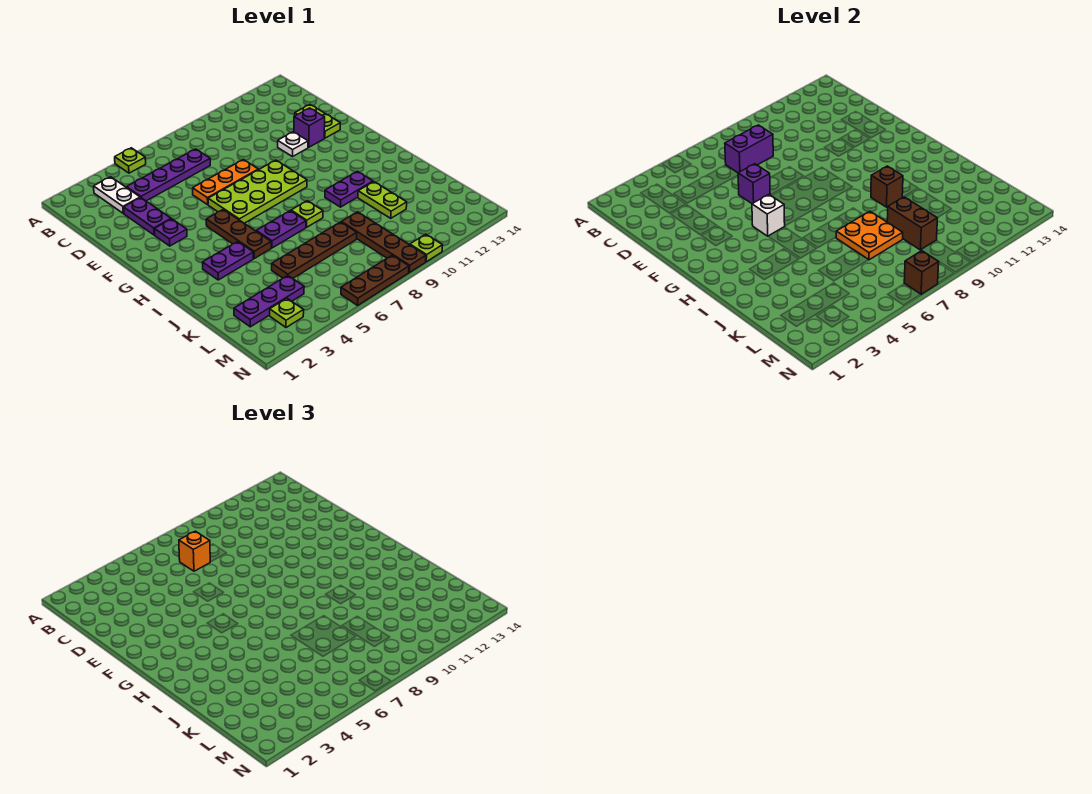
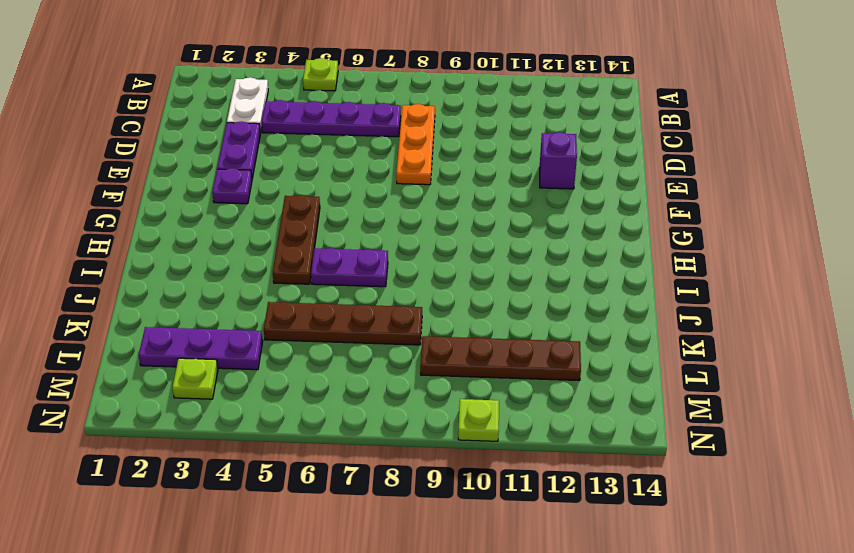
orange 1x3 plate [396,104,435,185] -> orange 1x3 plate turned to [193,160,258,205]
brown 1x4 plate [420,336,581,381] -> brown 1x4 plate turned to [342,212,426,272]
none -> lime 1x2 plate [295,105,340,138]
none -> white 1x1 plate [278,132,308,157]
none -> lime 2x4 plate [208,160,307,223]
none -> purple 1x2 plate [203,241,253,280]

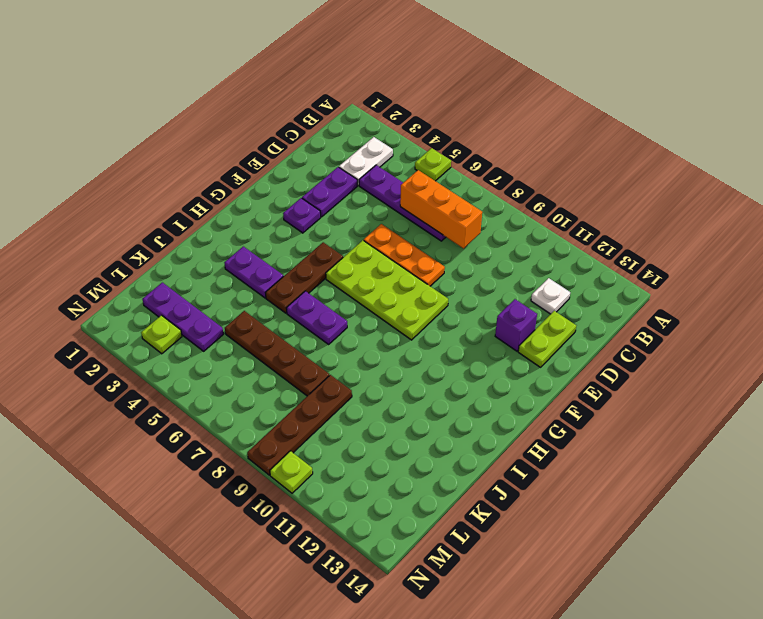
orange 1x3 brick [400,170,482,248] -> purple 1x2 brick [725,125,773,173]
white 1x1 plate [531,278,570,314] -> white 1x1 plate moved to [278,132,308,157]
none -> lime 1x1 plate [291,201,323,227]
none -> purple 1x2 plate [325,171,373,207]
none -> lime 1x2 plate [358,182,407,218]
none -> brown 1x3 plate [341,255,409,305]

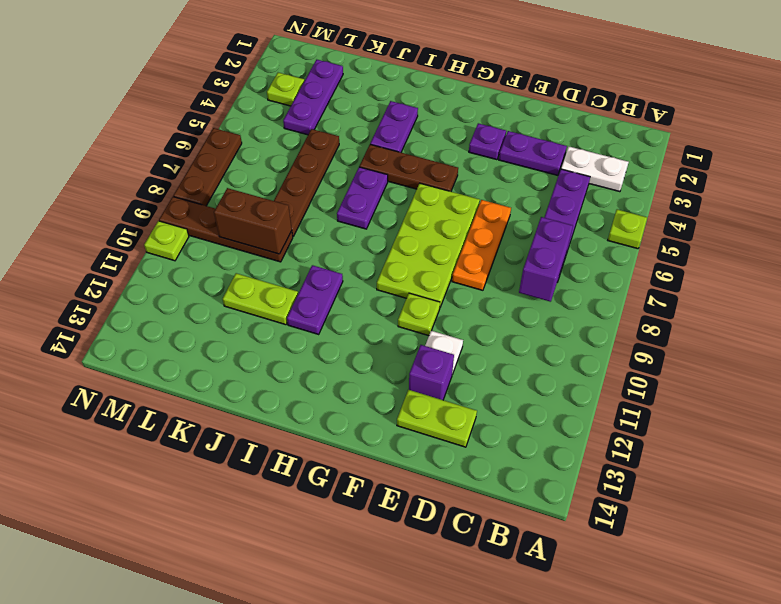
lime 1x1 plate [398,293,440,336] -> lime 1x1 plate moved to [291,201,323,227]
none -> purple 1x1 brick [738,164,770,204]
none -> white 1x1 brick [752,195,785,236]
none -> brown 1x1 brick [871,166,903,207]
none -> orange 2x2 plate [836,211,903,260]

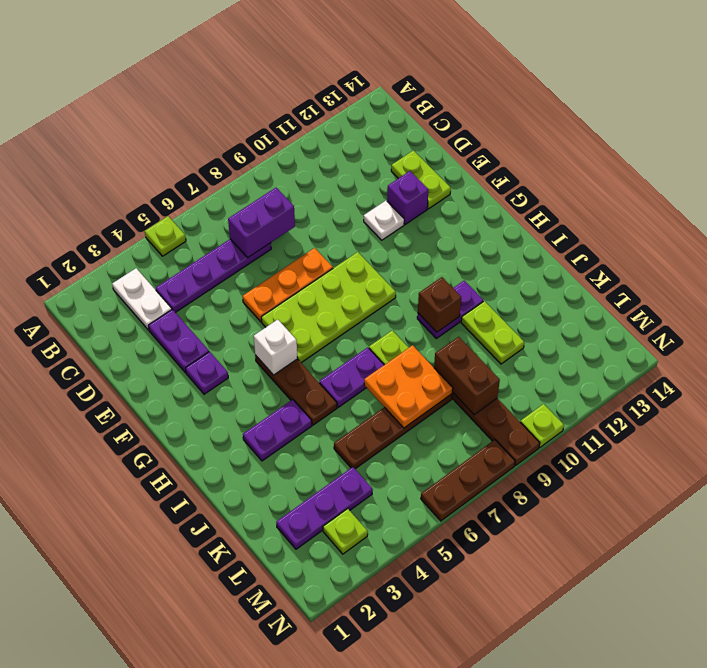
none -> purple 1x1 brick [738,164,770,204]
none -> brown 1x1 brick [904,251,939,294]
none -> orange 1x1 brick [179,531,210,571]

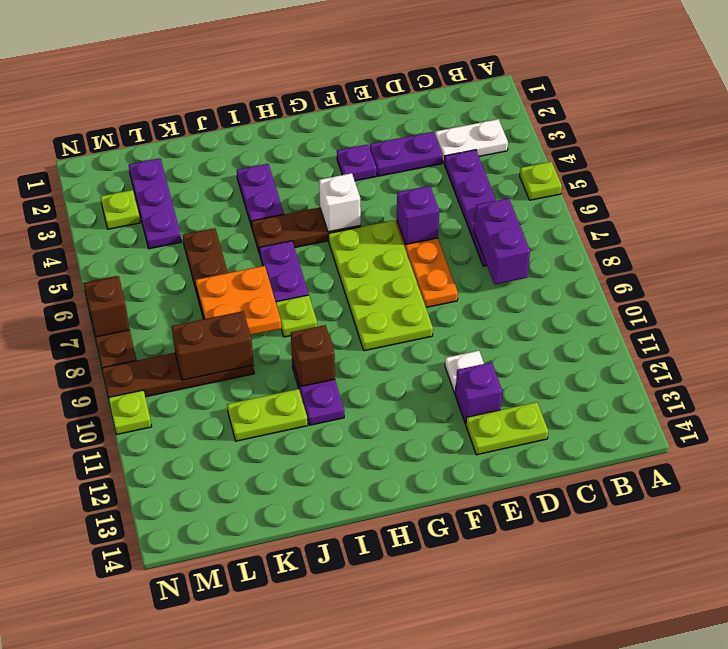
none -> orange 1x1 brick [179,531,210,571]

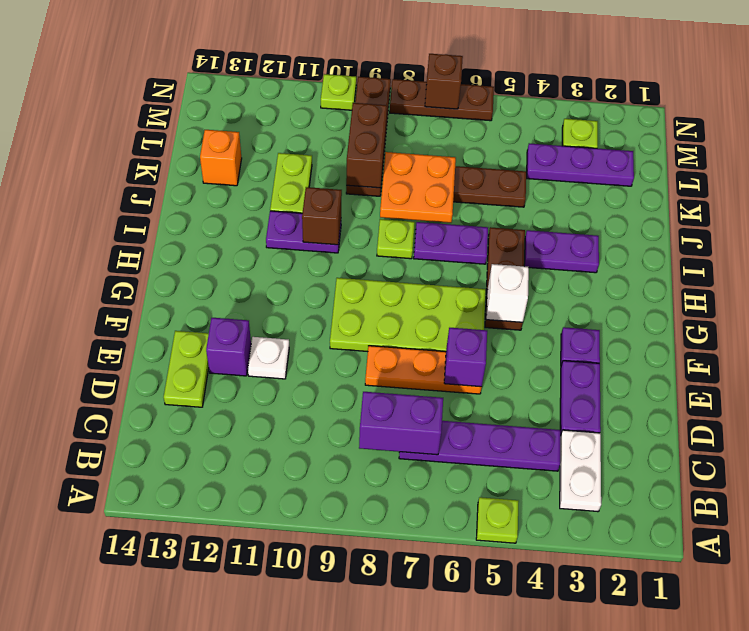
orange 1x1 brick [200,130,242,186] -> orange 1x1 brick moved to [179,531,210,571]

